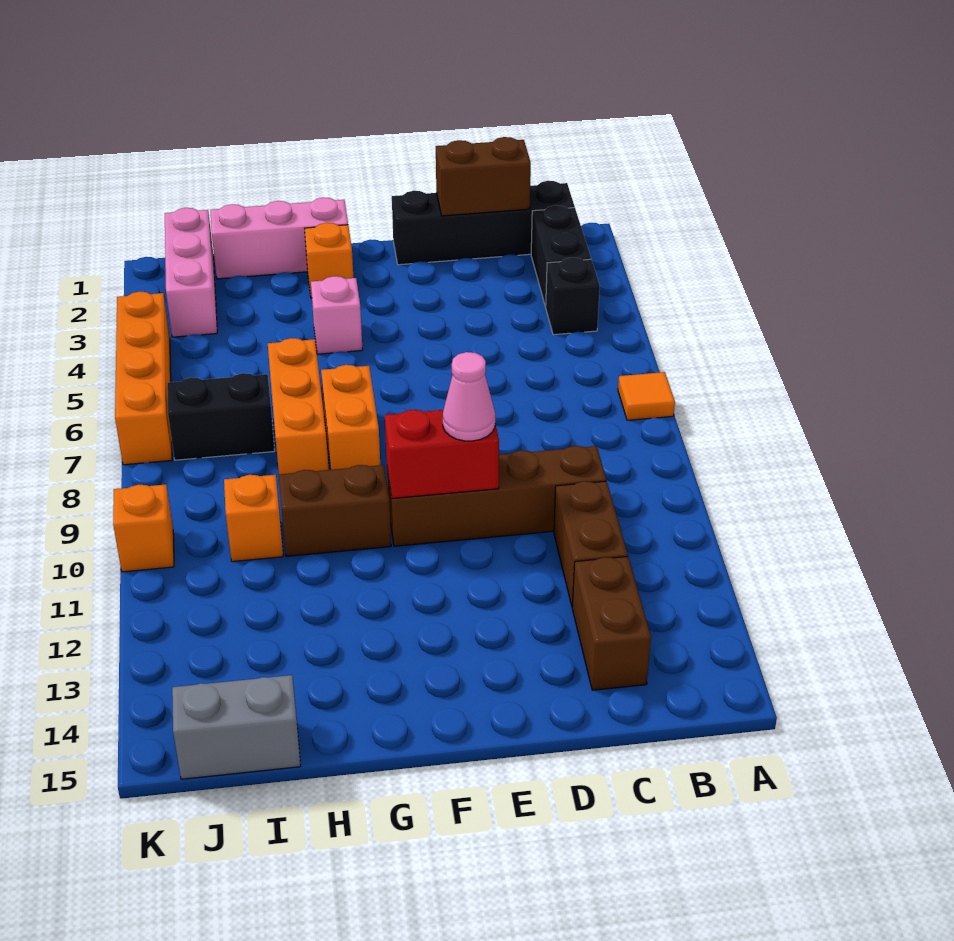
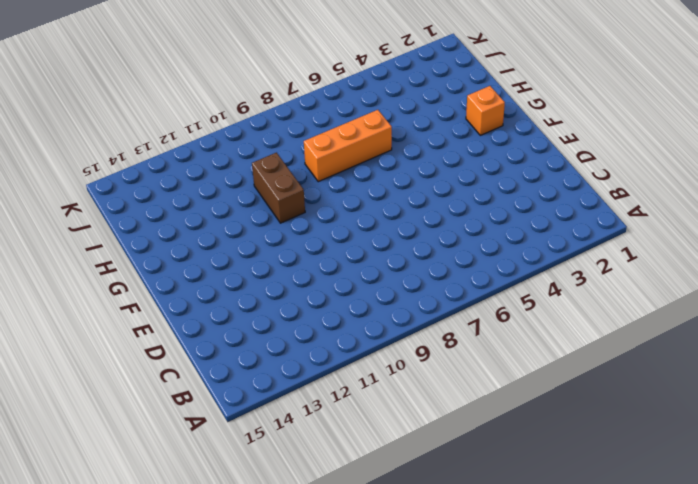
none -> orange 1x1 tile [618,372,675,420]
none -> black 1x4 brick [392,181,575,265]
none -> black 1x2 brick [531,205,591,307]

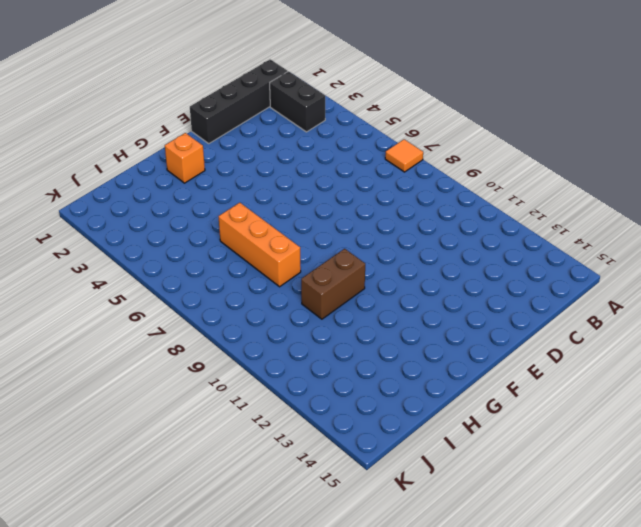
none -> black 1x1 brick [546,258,600,335]
none -> brown 1x4 brick [387,446,606,546]
none -> brown 1x2 brick [554,481,628,607]

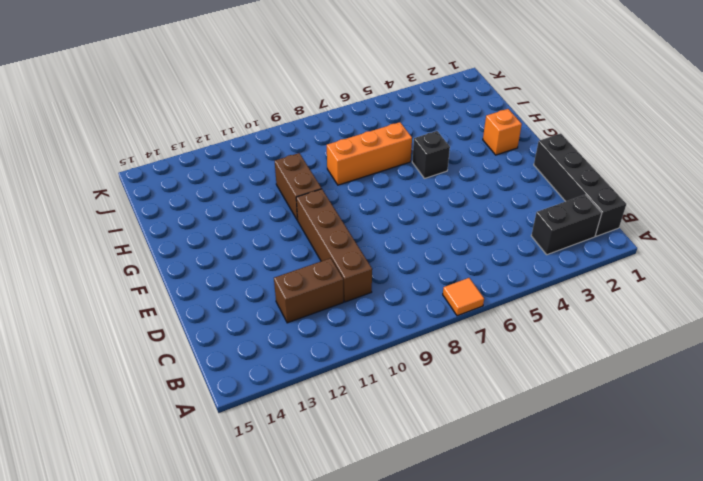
black 1x1 brick [412,131,450,178] -> black 1x1 brick moved to [546,258,600,335]
none -> brown 1x2 brick [572,557,651,690]
none -> pink 1x3 brick [211,197,348,279]
none -> pink 1x1 brick [311,276,363,354]

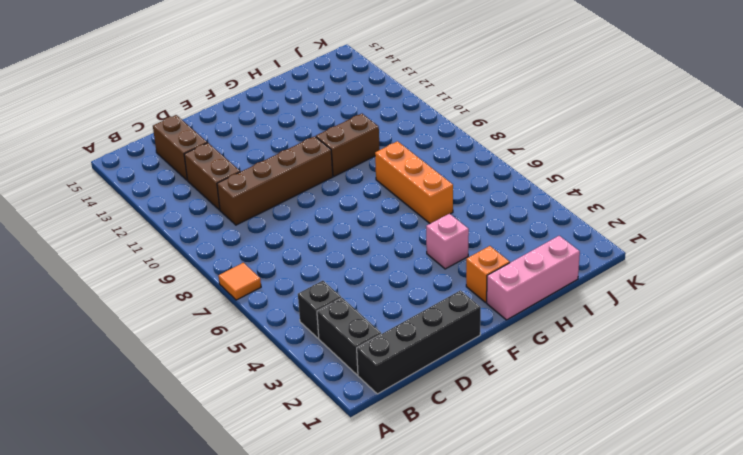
none -> orange 1x2 brick [321,365,380,470]
none -> black 1x2 brick [167,373,275,460]
none -> orange 1x1 brick [224,475,283,562]

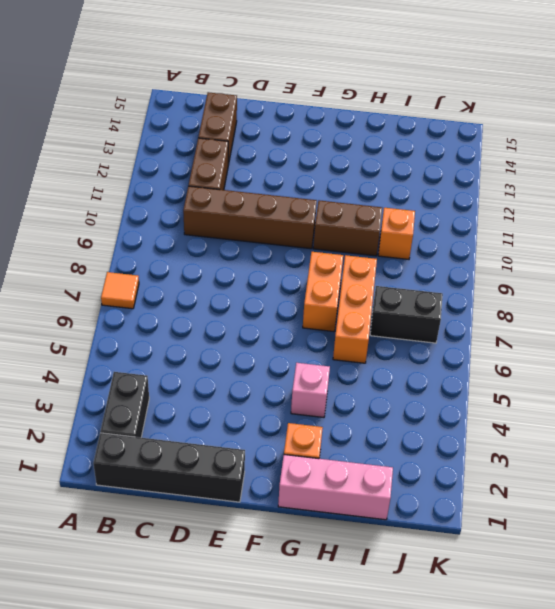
none -> black 1x1 brick [546,258,600,335]
none -> grey 1x2 brick [172,675,301,779]
none -> pink 1x3 brick [165,208,217,337]

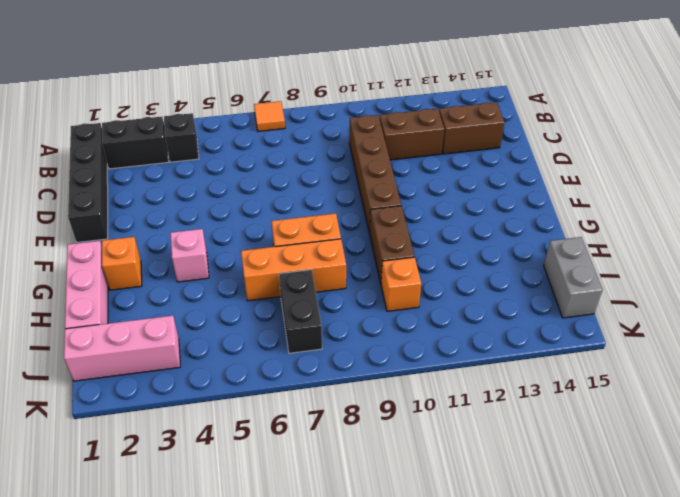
none -> orange 1x4 brick [115,291,172,465]
none -> orange 1x1 brick [113,484,174,572]
none -> brown 1x2 brick [436,137,531,216]

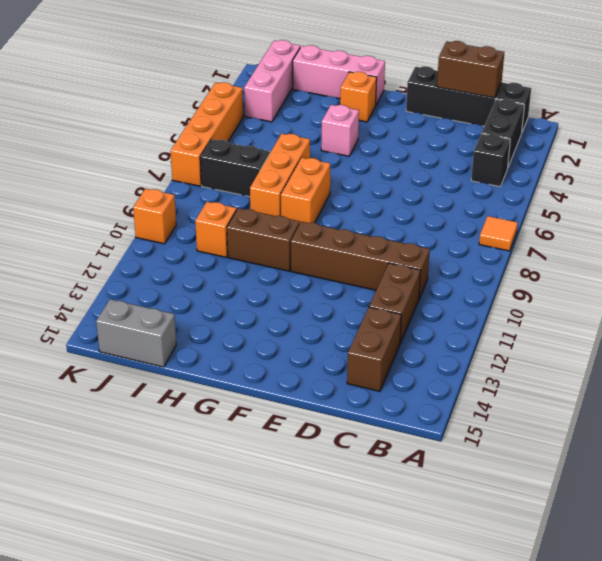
none -> red 1x2 brick [385,410,499,498]
none -> pink 1x1 cone [443,352,495,441]

